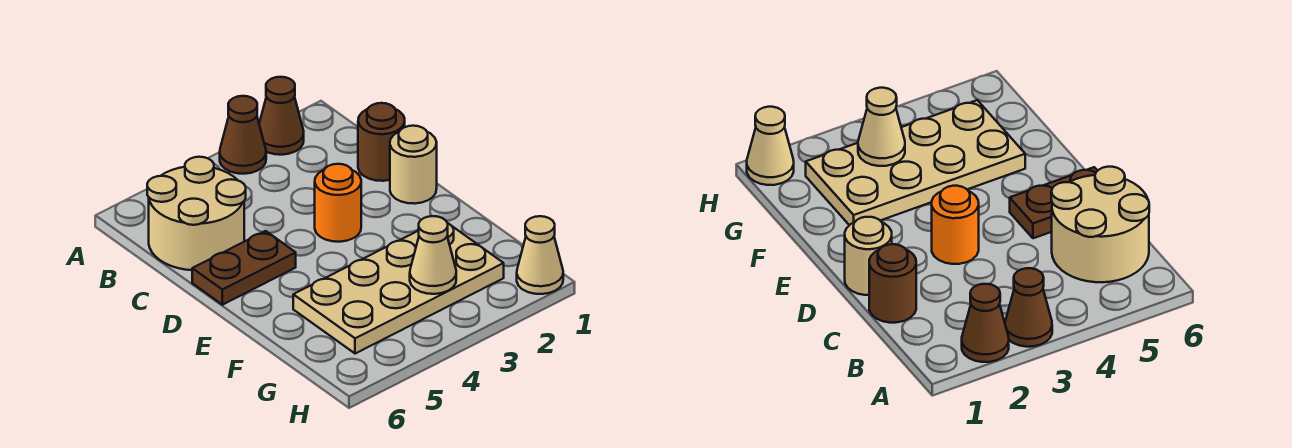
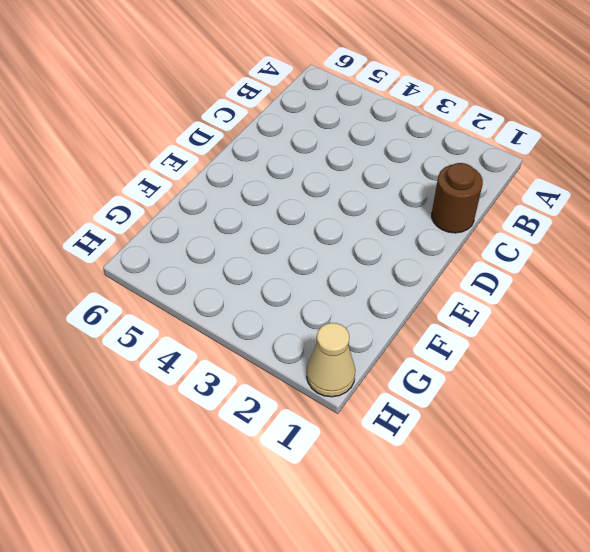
none -> brown 1x1 cone [259,77,304,155]
none -> brown 1x1 cone [220,96,266,174]

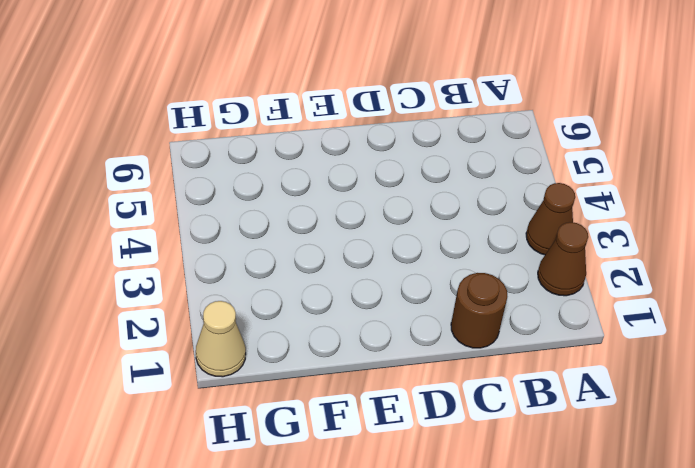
none -> tan 2x2 round brick [147,157,246,270]
none -> tan 1x1 round brick [390,126,437,204]

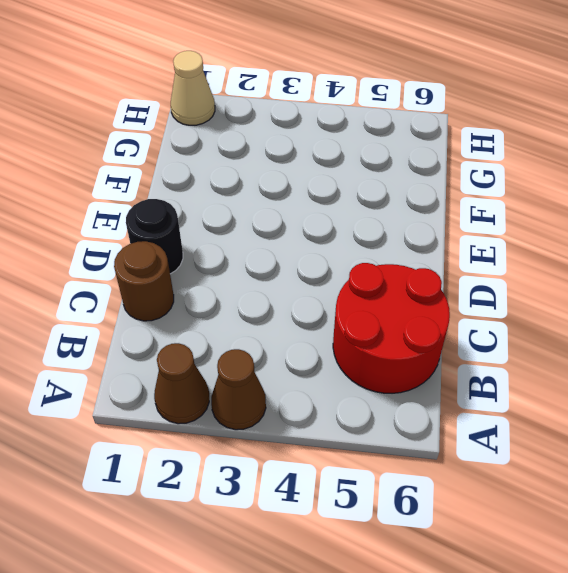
red 2x2 round brick [333,263,450,393] -> tan 2x2 round brick [147,157,246,270]
black 1x1 round brick [126,199,183,274] -> tan 1x1 round brick [390,126,437,204]
none -> orange 1x1 round brick [315,164,361,242]
none -> brown 1x2 plate [192,231,296,305]

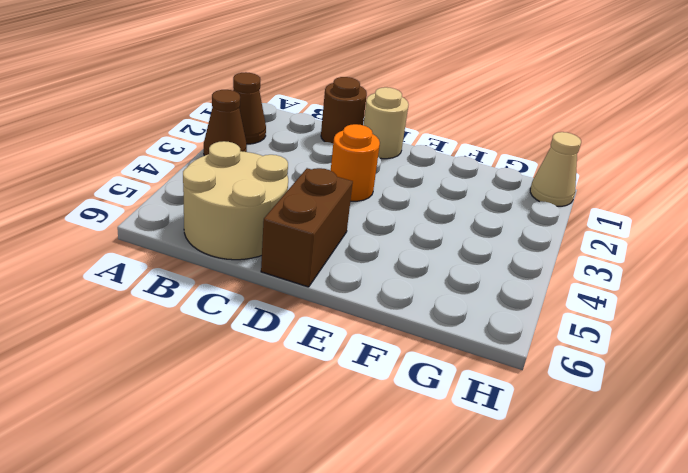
brown 1x2 brick [261,168,353,287] -> brown 1x2 plate [192,231,296,305]
none -> tan 2x4 plate [293,224,504,354]
none -> tan 1x1 cone [410,216,456,294]

